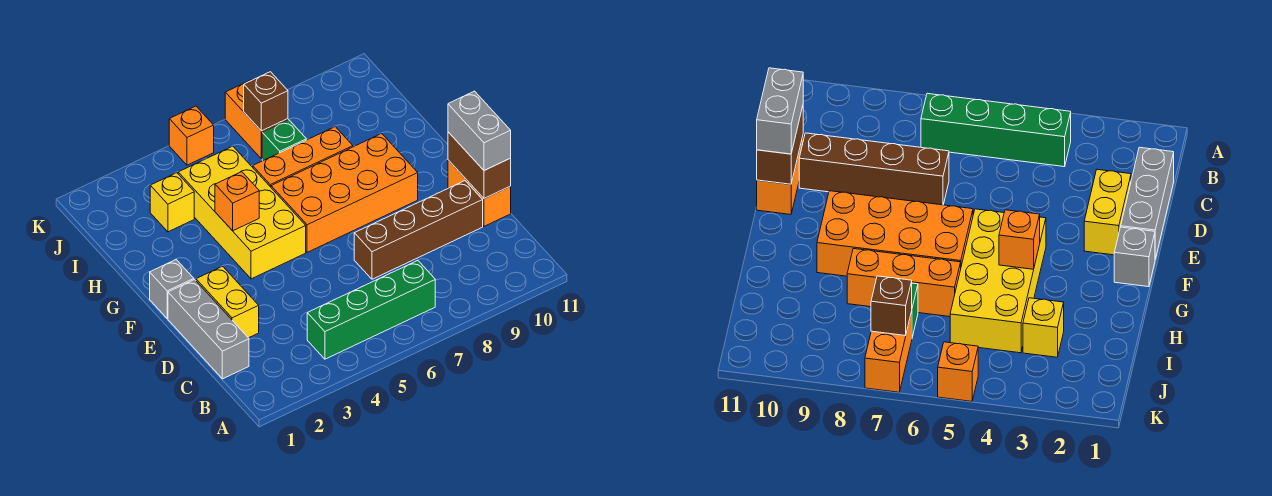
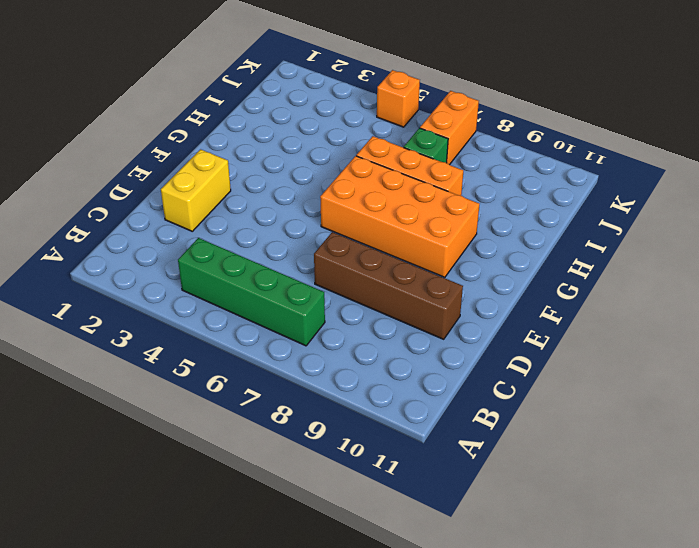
none -> grey 1x3 brick [168,280,249,379]
none -> orange 1x2 brick [448,160,511,226]
none -> grey 1x1 brick [150,260,194,318]

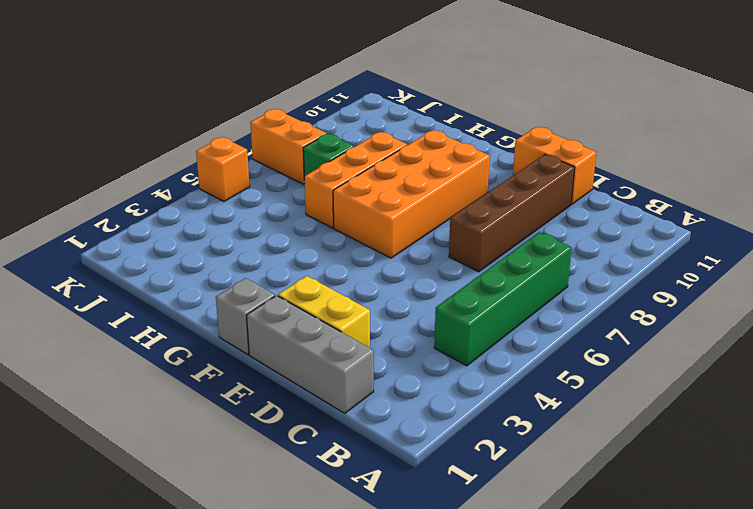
none -> yellow 2x4 brick [178,146,306,279]
none -> yellow 1x1 brick [150,173,194,232]
none -> brown 1x2 brick [448,132,511,198]

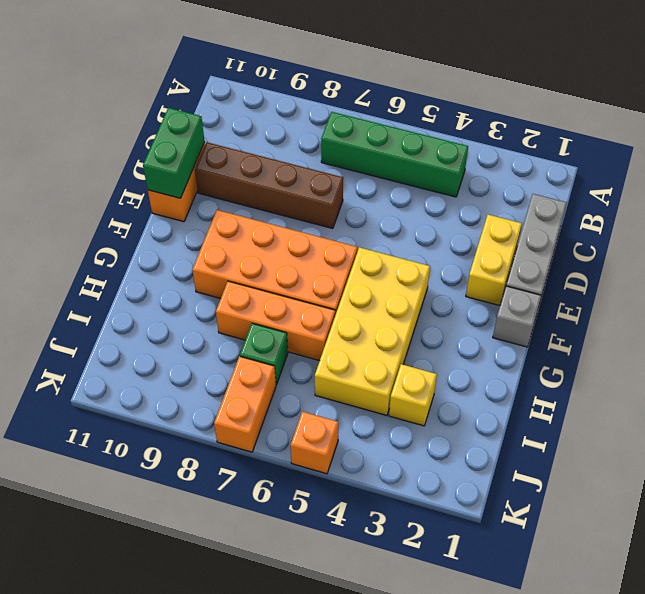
green 1x2 brick [143,108,205,198] -> brown 1x2 brick [448,132,511,198]
none -> orange 1x1 brick [215,172,259,231]
none -> brown 1x1 brick [244,72,288,131]
none -> grey 1x2 brick [448,91,511,170]

